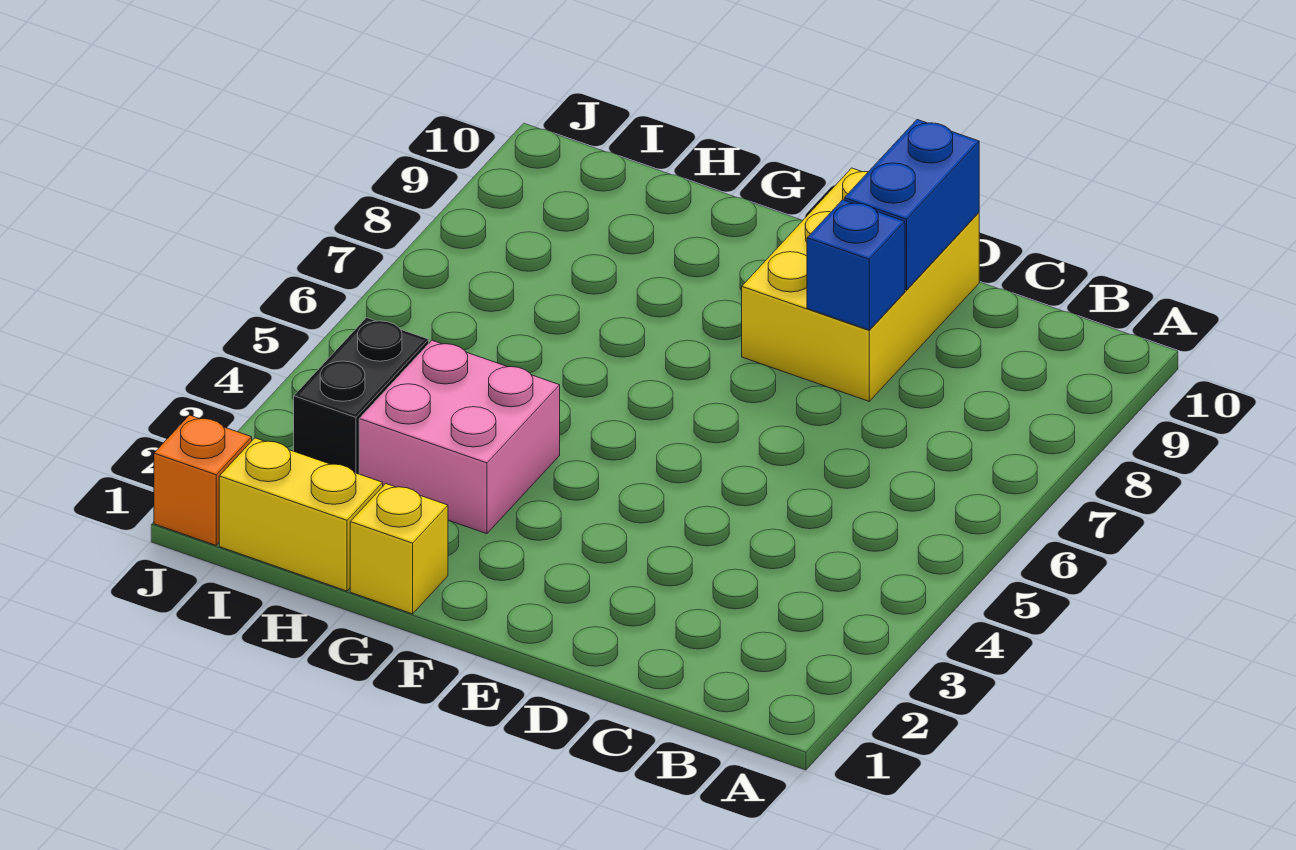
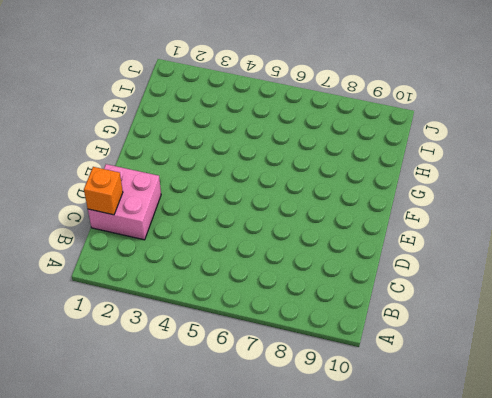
pink 2x2 brick [88,164,161,240] -> pink 2x2 brick moved to [359,340,560,534]
orange 1x1 brick [84,167,123,215] -> orange 1x1 brick moved to [154,415,252,545]
none -> yellow 2x3 brick [742,168,979,401]
none -> yellow 1x1 brick [350,484,448,614]

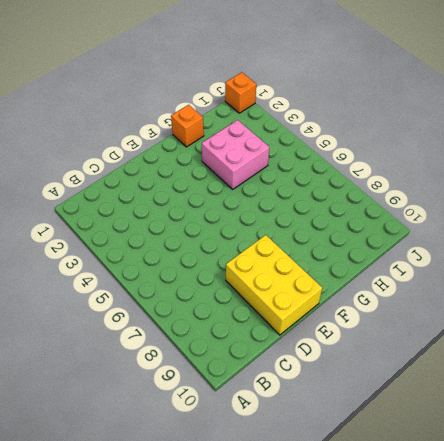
orange 1x1 brick [171,105,204,147] -> yellow 1x1 brick [350,484,448,614]
none -> yellow 1x2 brick [219,438,383,591]
none -> black 1x2 brick [294,317,429,474]

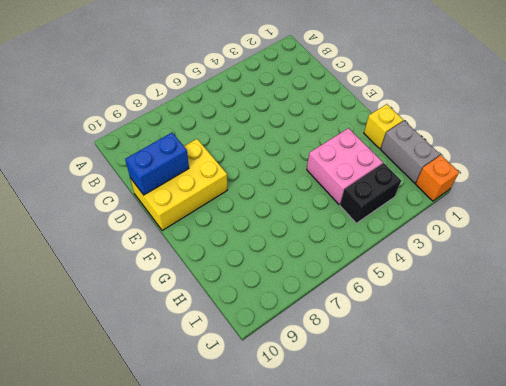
grey 1x2 brick [381,121,440,183] -> yellow 1x2 brick [219,438,383,591]
none -> blue 1x1 brick [807,200,905,330]

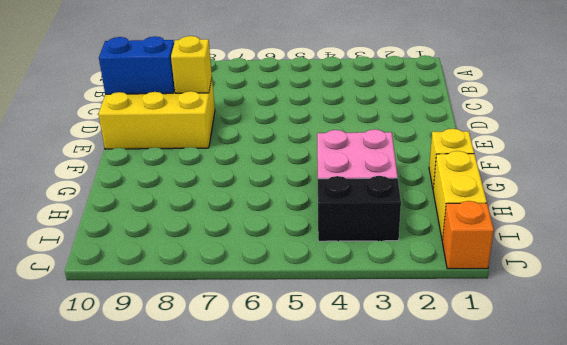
yellow 1x1 brick [171,36,212,93] -> blue 1x1 brick [807,200,905,330]

